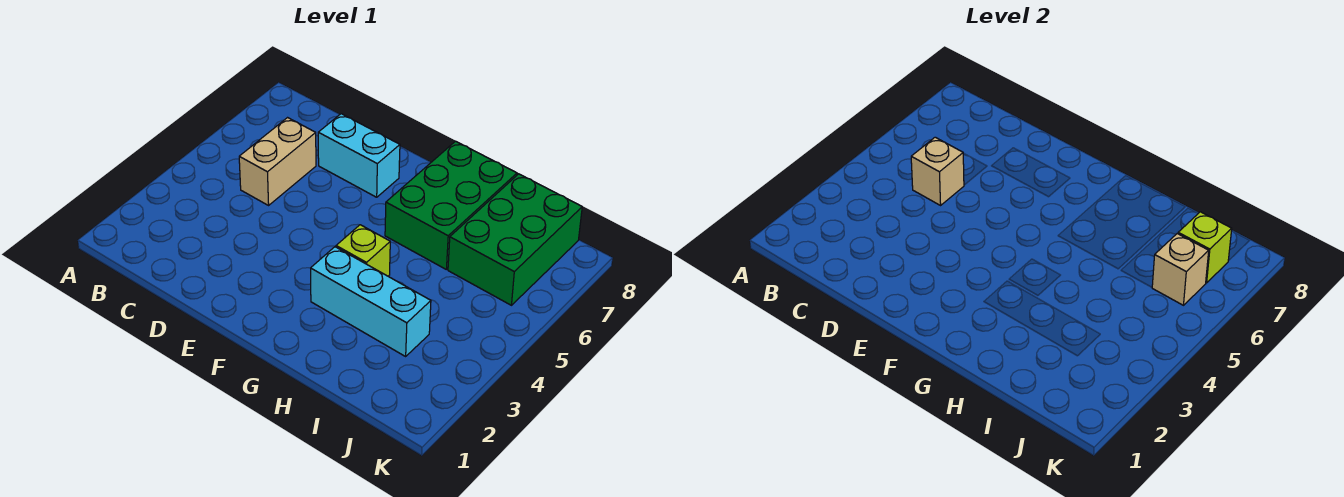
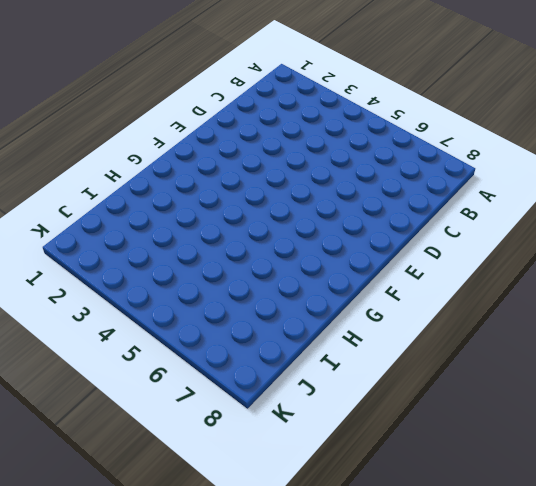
none -> tan 1x2 brick [239,118,316,205]
none -> cyan 1x2 brick [318,114,400,197]

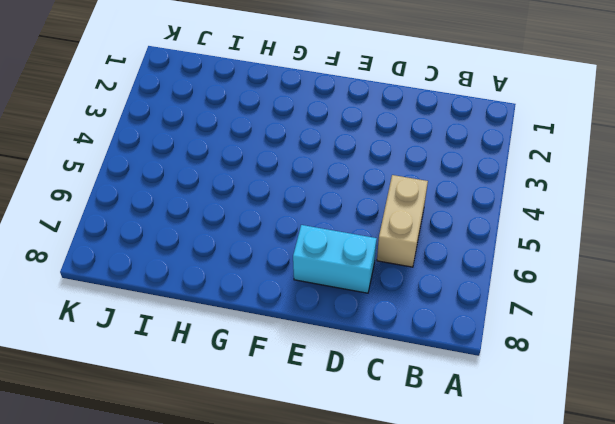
none -> cyan 1x3 brick [311,247,431,356]
none -> lime 1x1 brick [336,225,390,276]

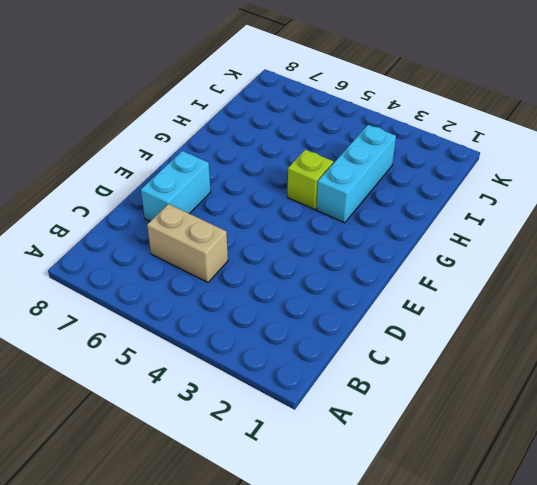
none -> green 2x3 brick [385,141,517,269]
none -> green 2x3 brick [448,174,582,305]

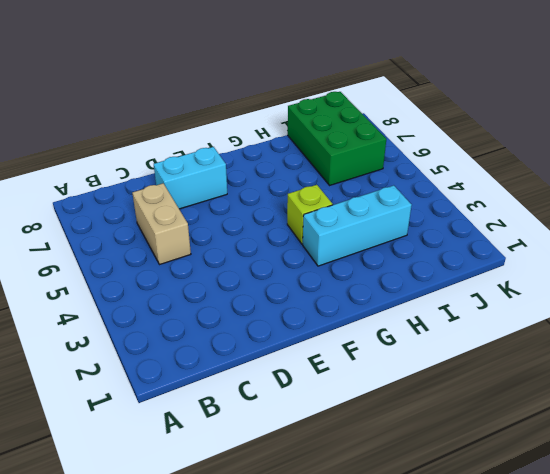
none -> green 2x3 brick [385,141,517,269]
none -> tan 1x1 brick [911,137,964,205]

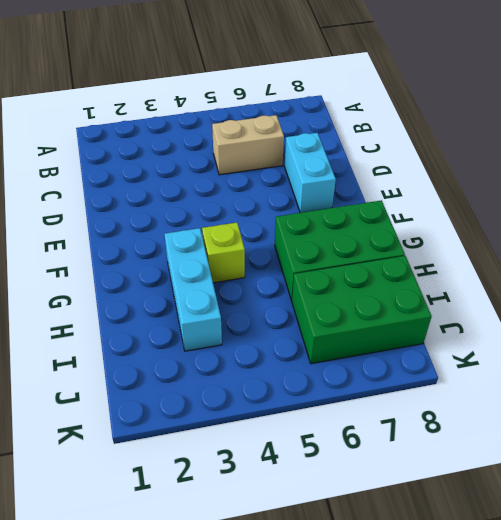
none -> tan 1x1 brick [911,137,964,205]
none -> tan 1x1 brick [1152,234,1209,305]

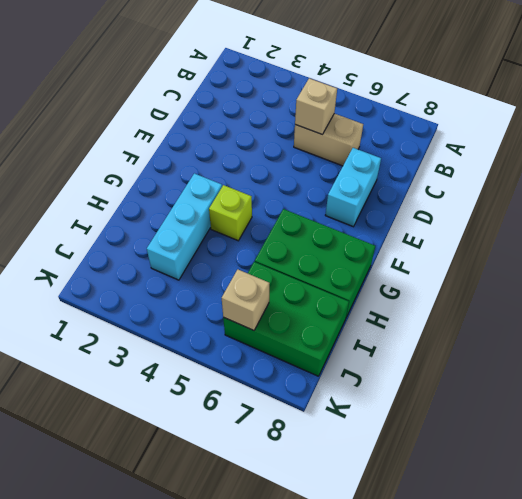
none -> lime 1x1 brick [1178,212,1232,283]

